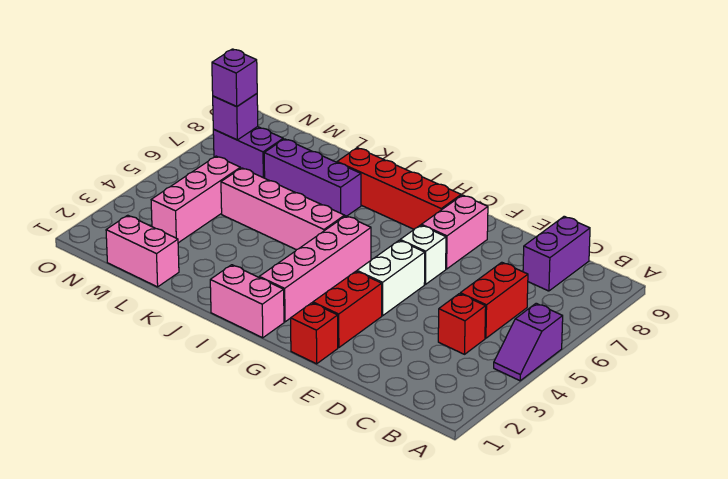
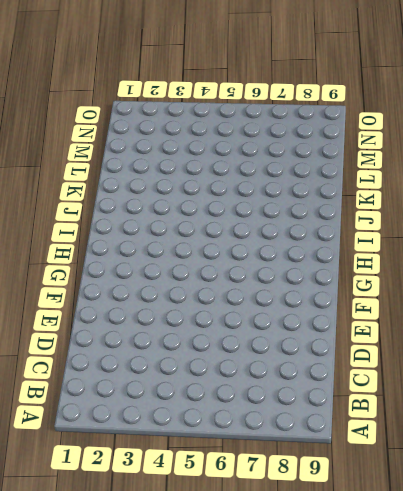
none -> purple 1x2 slope [494,303,563,381]
none -> red 1x1 brick [438,294,486,354]
none -> red 1x2 brick [460,262,528,338]

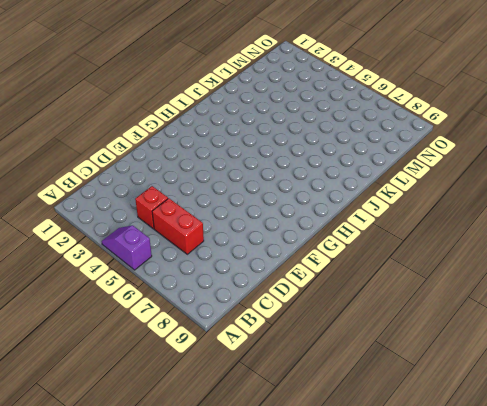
none -> purple 1x2 brick [523,216,590,291]
none -> red 1x1 brick [291,303,338,364]
none -> red 1x2 brick [313,271,382,348]

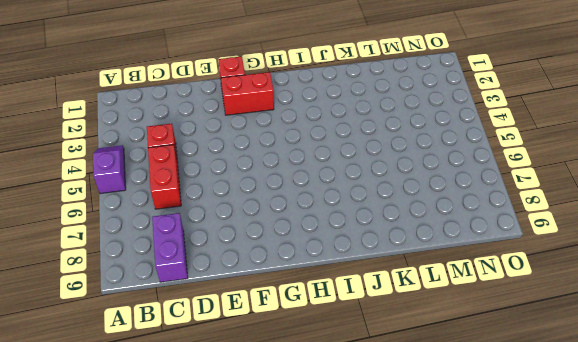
red 1x2 brick [221,72,274,115] -> red 1x2 brick turned to [313,271,382,348]
none -> white 1x2 brick [357,240,425,316]
none -> white 1x1 brick [400,225,446,284]
none -> pink 1x2 brick [421,195,488,269]

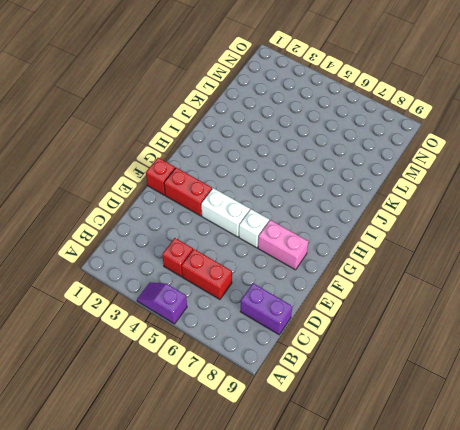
none -> red 1x4 brick [337,148,461,229]
none -> pink 1x2 brick [210,265,284,338]
none -> pink 1x4 brick [259,216,371,322]

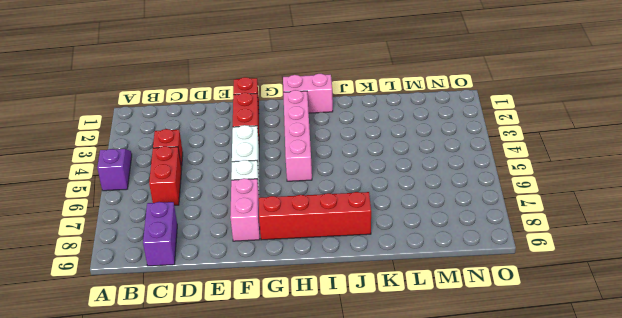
none -> pink 1x4 brick [221,168,345,250]
none -> purple 1x3 brick [264,139,361,216]
none -> pink 1x2 brick [106,215,179,287]

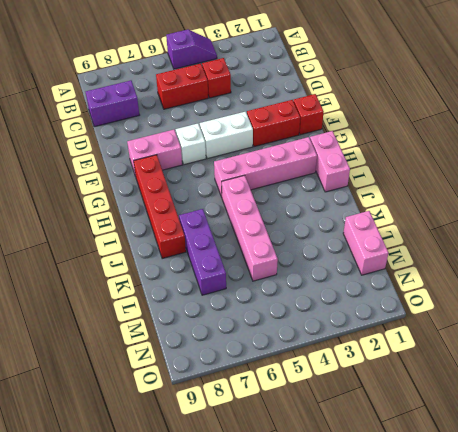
none -> pink 1x3 brick [151,156,240,243]
none -> purple 1x2 brick [213,127,283,178]
none -> purple 1x1 brick [213,94,258,140]

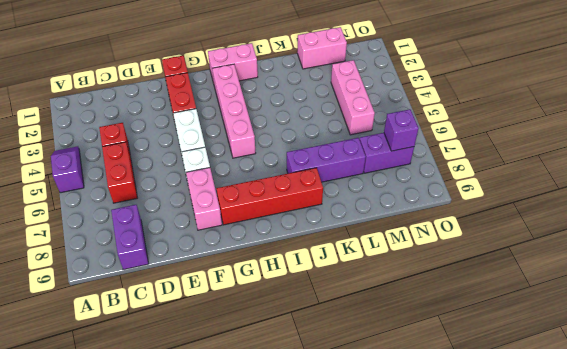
none -> pink 1x4 brick [221,168,345,250]
none -> purple 1x1 brick [212,49,257,106]

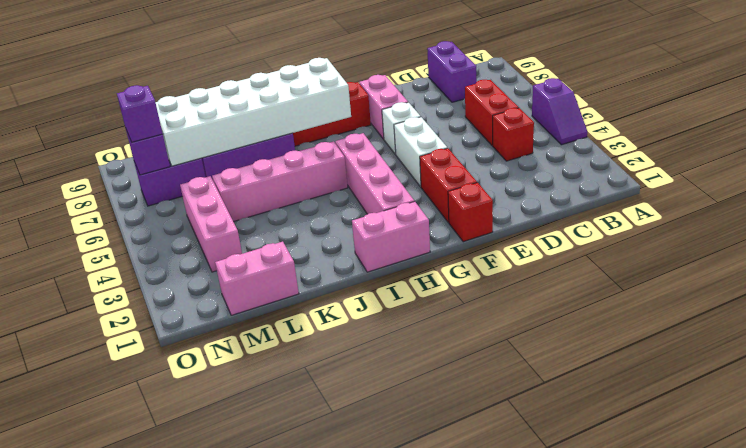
white 2x6 brick [156,58,351,166] -> none

